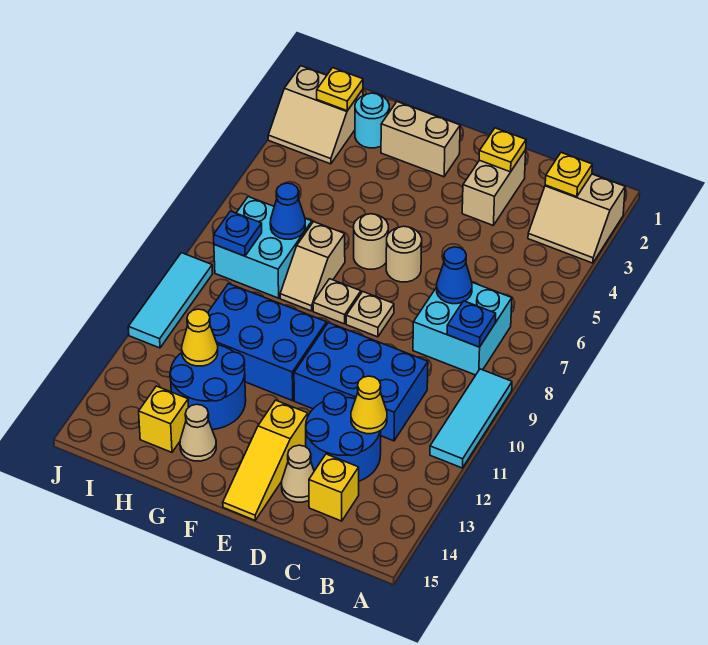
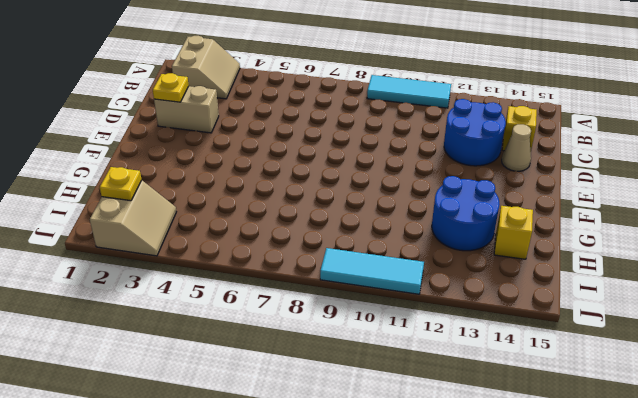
none -> cyan 2x2 brick [413,282,512,375]
none -> blue 2x3 brick [294,323,428,441]
none -> tan 1x1 round brick [386,226,422,282]
none -> tan 1x1 plate [346,292,394,337]

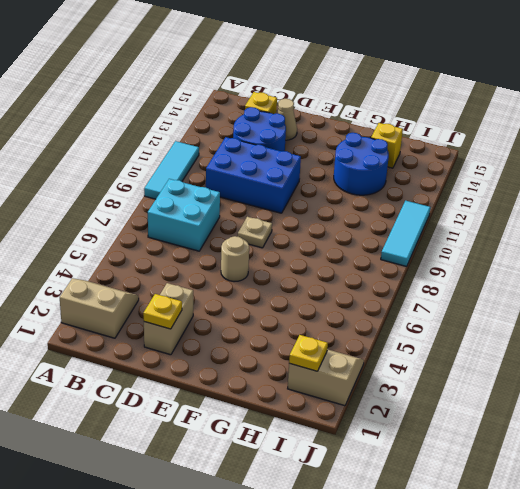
none -> yellow 1x3 slope [223,400,308,520]
none -> tan 1x2 brick [381,102,460,177]
none -> tan 1x1 round brick [354,214,388,269]
none -> tan 1x1 plate [313,279,361,324]

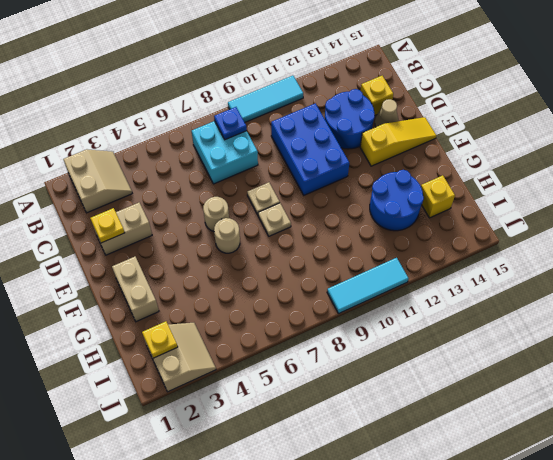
none -> blue 2x3 brick [208,284,327,401]
none -> tan 1x2 slope [280,222,345,311]
none -> tan 1x1 cone [180,404,216,461]
none -> cyan 1x1 round brick [355,93,389,148]

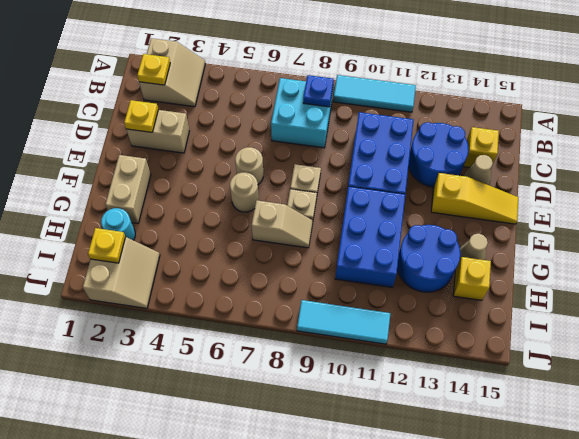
none -> cyan 2x2 brick [214,197,312,298]
none -> blue 1x1 cone [437,247,472,304]
none -> yellow 1x1 cone [351,376,387,434]
none -> blue 1x1 cone [270,183,305,239]

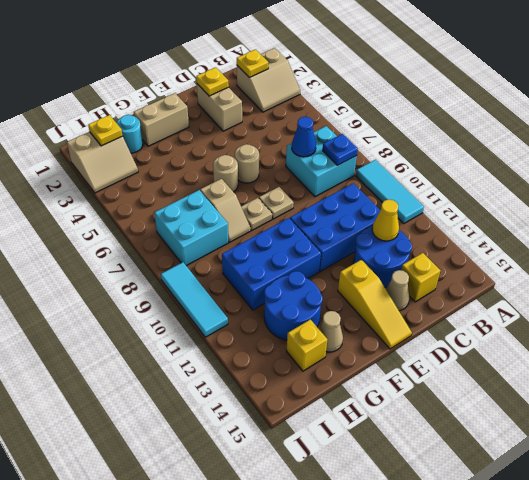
none -> blue 1x1 cone [270,183,305,239]
none -> yellow 1x1 cone [182,309,218,366]
none -> blue 1x1 plate [214,211,262,256]

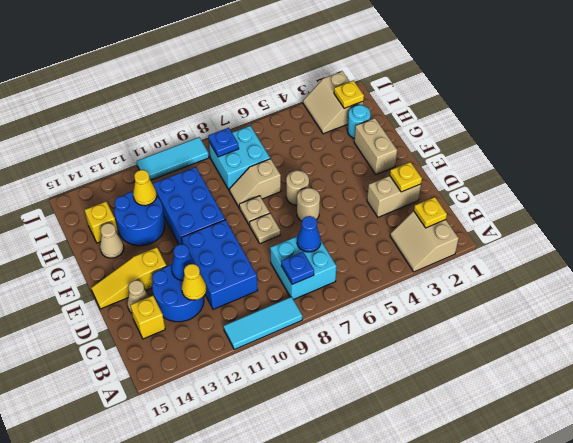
blue 1x1 cone [171,244,195,280] -> blue 1x1 cone moved to [270,183,305,239]

